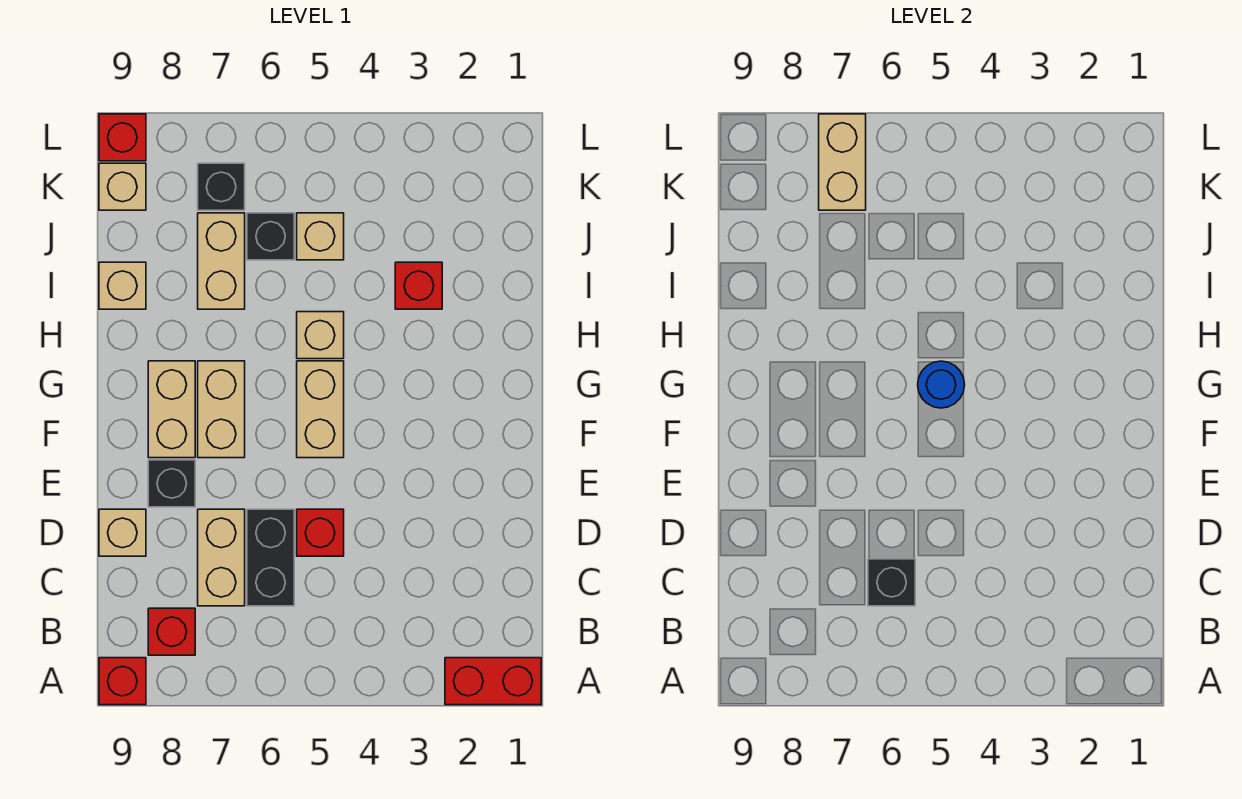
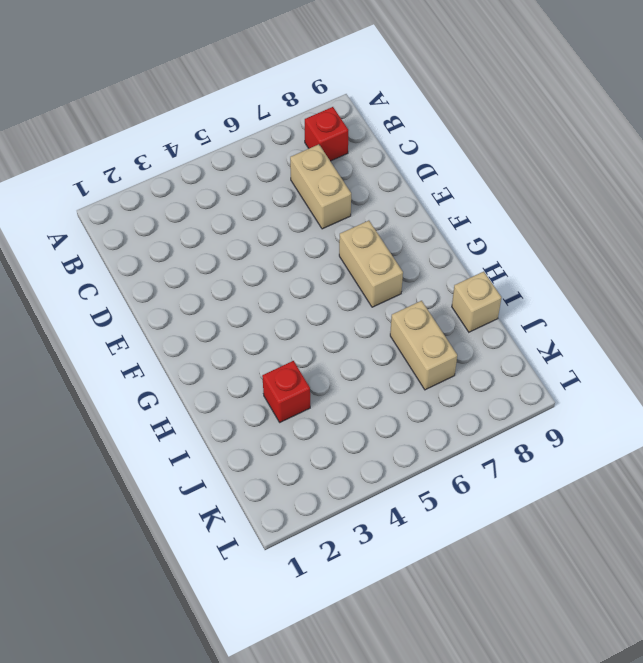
none -> red 1x2 brick [445,658,541,705]
none -> red 1x1 brick [99,658,146,705]
none -> black 1x2 brick [247,509,294,606]

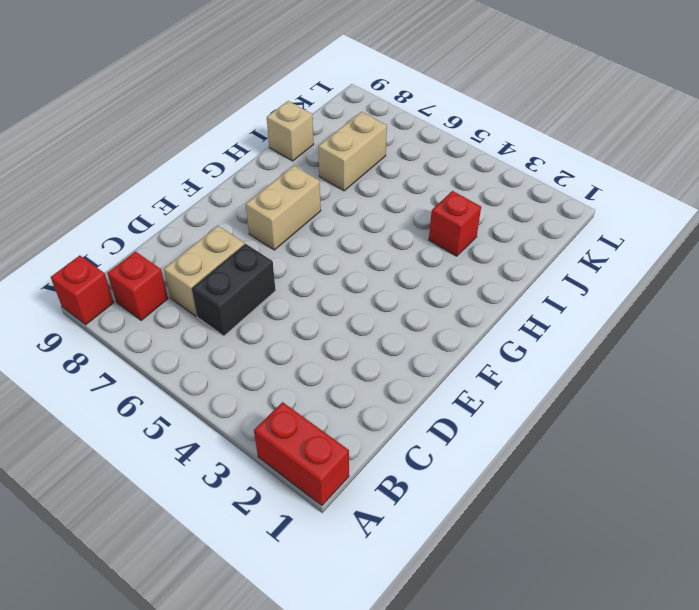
none -> red 1x1 brick [297,509,344,556]
none -> tan 1x1 brick [99,509,146,556]
none -> black 1x1 brick [148,460,195,507]

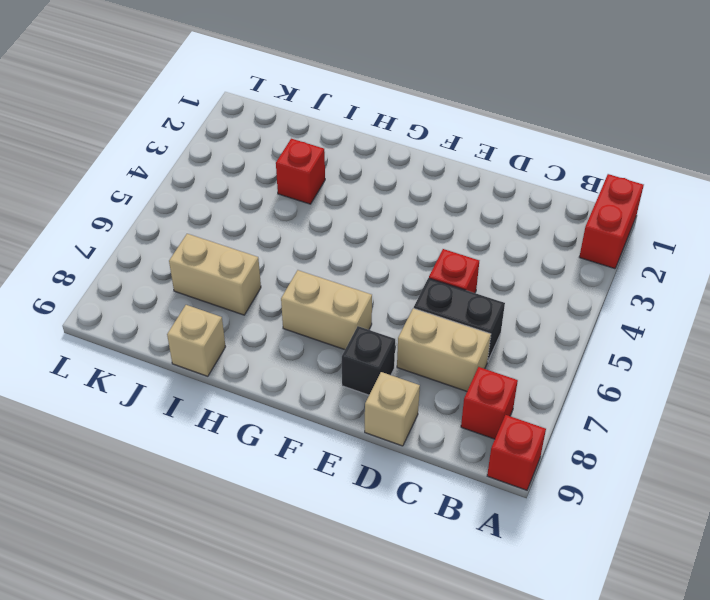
none -> tan 1x2 brick [297,361,344,458]
none -> tan 1x2 brick [148,361,195,458]
none -> tan 1x1 brick [297,312,344,359]

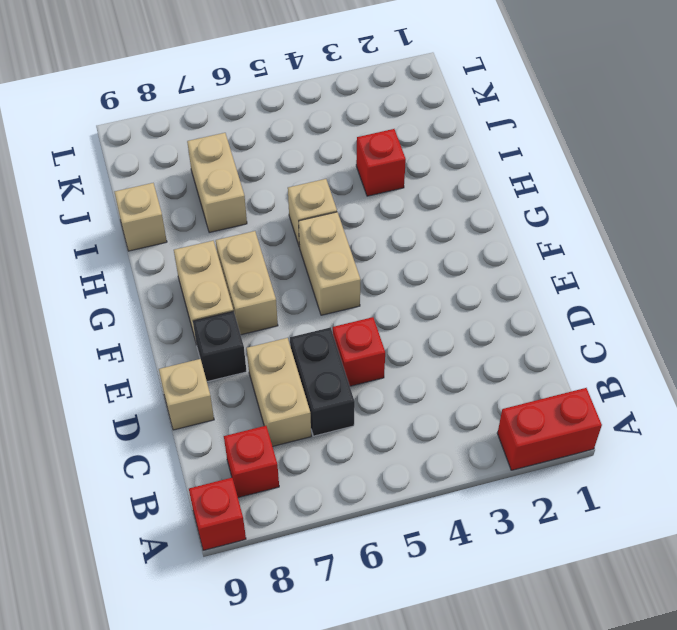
none -> tan 1x1 brick [297,213,344,260]
none -> black 1x1 brick [247,213,294,260]
none -> black 1x1 brick [198,163,245,210]

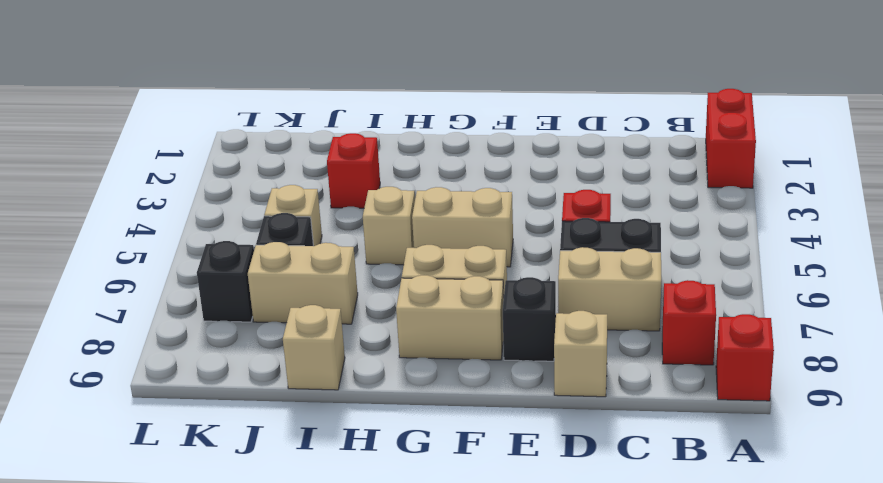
none -> tan 1x1 brick [99,163,146,210]
none -> red 1x1 brick [99,114,146,161]
none -> black 1x1 brick [868,559,915,606]

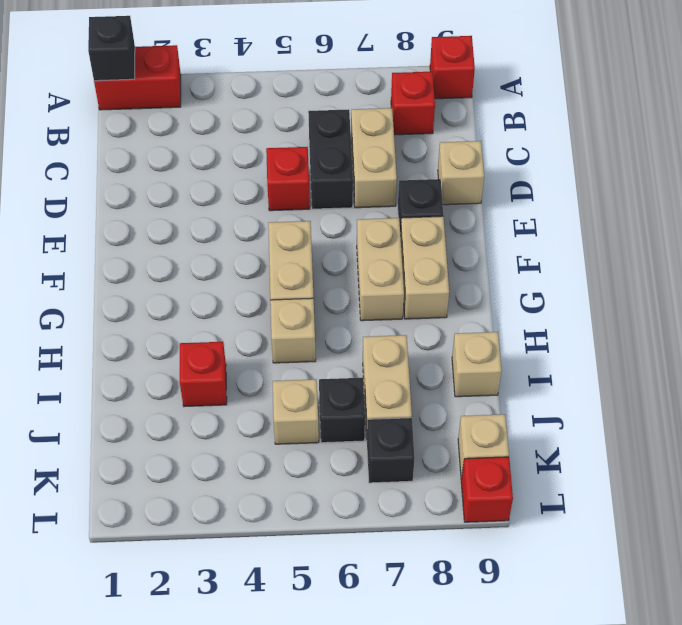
black 1x1 brick [88,16,135,81] -> black 1x1 brick moved to [868,559,915,606]
none -> blue 1x1 round brick [918,361,965,408]
none -> tan 1x2 brick [819,114,866,210]

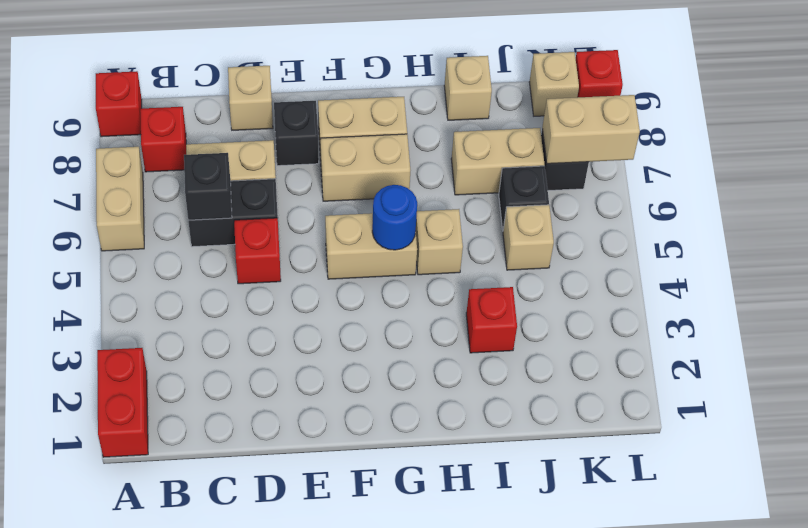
tan 1x2 brick [96,147,144,251] -> none

